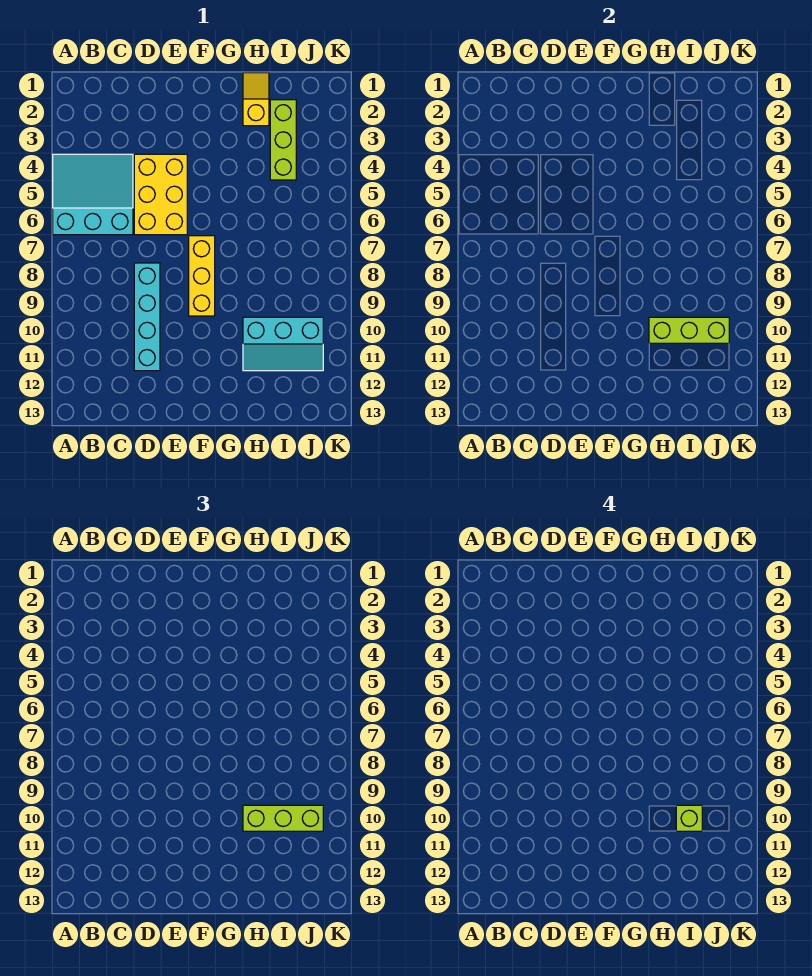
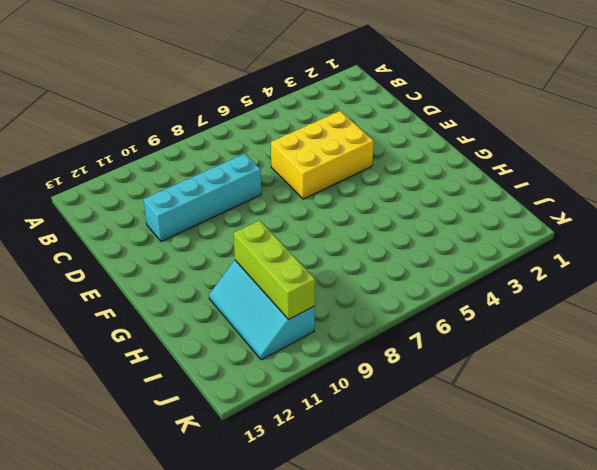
none -> cyan 3x3 slope [53,154,133,235]
none -> yellow 1x3 brick [189,236,215,316]

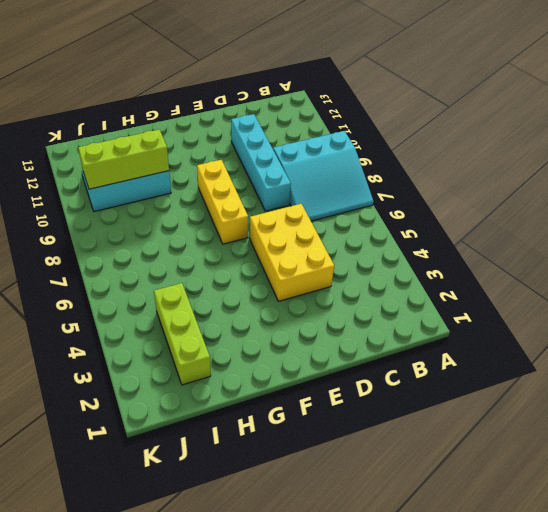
cyan 3x3 slope [273,131,373,221] -> cyan 3x3 slope moved to [53,154,133,235]
none -> yellow 1x2 slope [243,73,269,126]
none -> lime 1x3 brick [243,805,323,831]

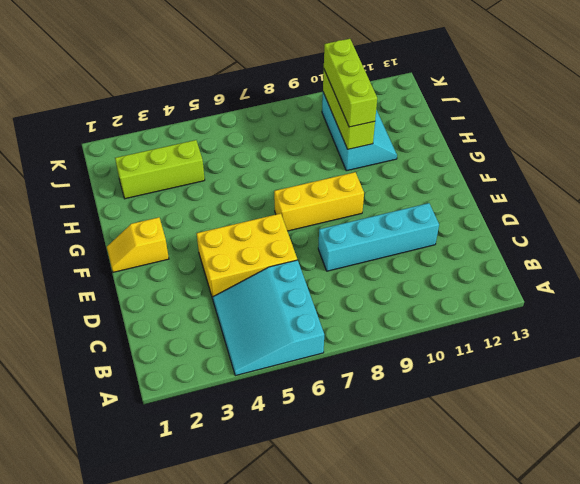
yellow 1x2 slope [107,217,169,272] -> yellow 1x2 slope moved to [243,73,269,126]
none -> lime 1x1 brick [676,805,702,831]

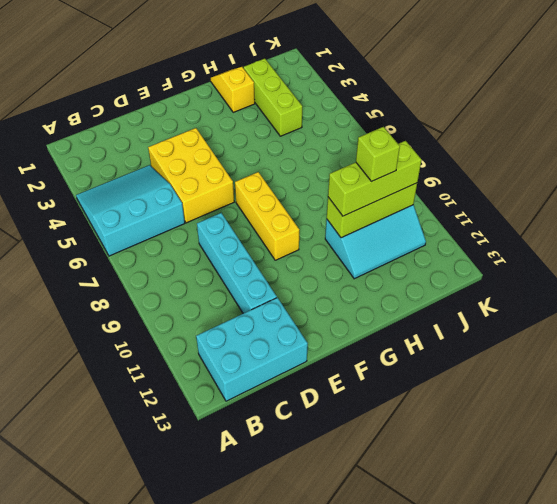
cyan 2x3 brick [196,298,308,401] -> none

